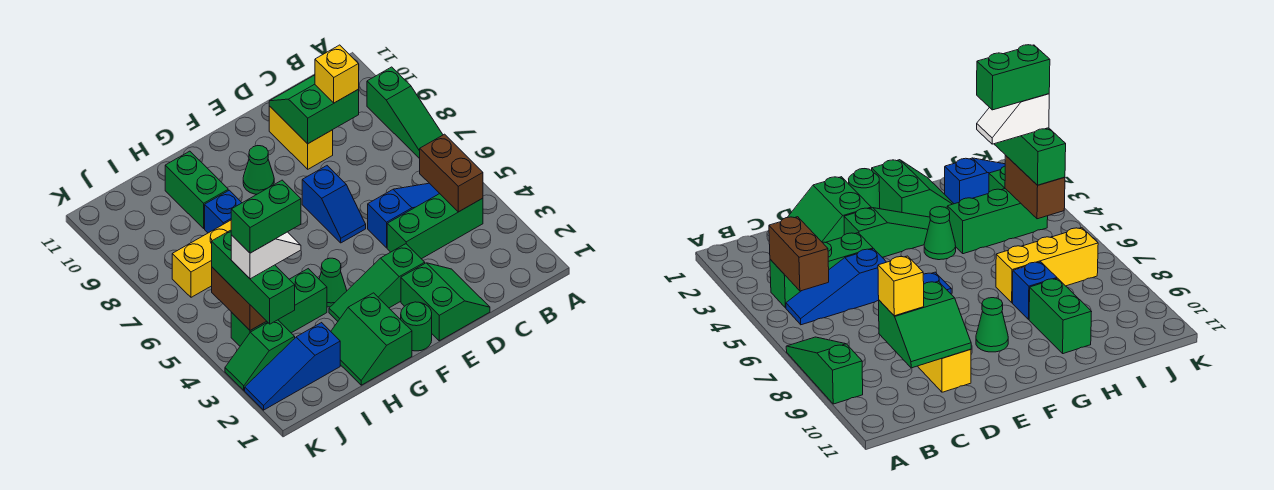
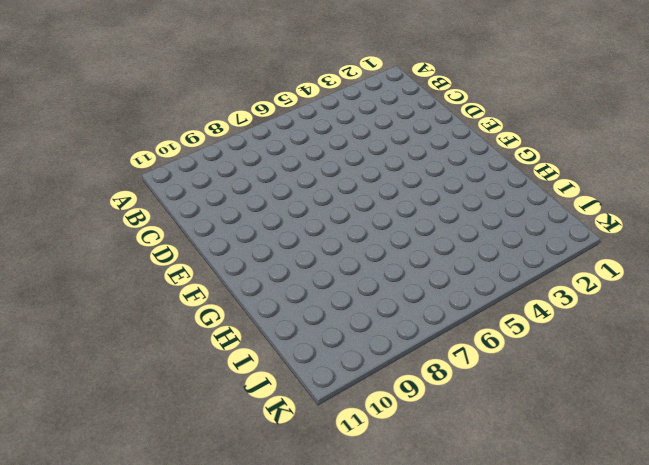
none -> green 1x3 slope [367,67,443,159]
none -> green 1x3 brick [387,194,483,259]
none -> blue 1x3 slope [368,183,440,248]

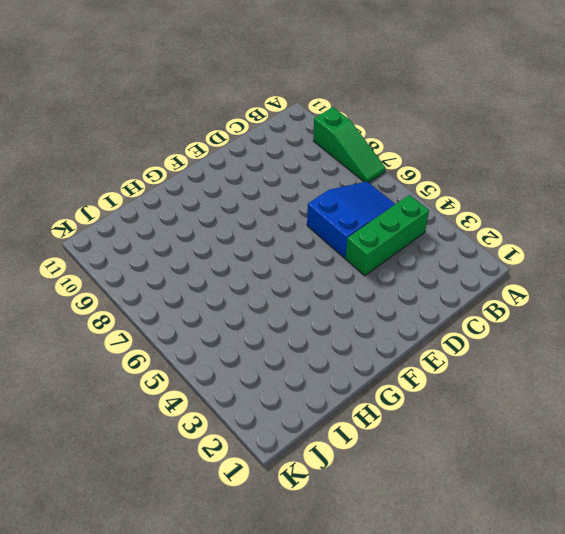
blue 2x3 slope [307,182,395,258] -> blue 1x3 slope [368,183,440,248]
none -> green 2x2 slope [401,263,490,341]
none -> yellow 1x2 brick [269,106,333,169]
none -> green 1x3 slope [329,244,425,321]

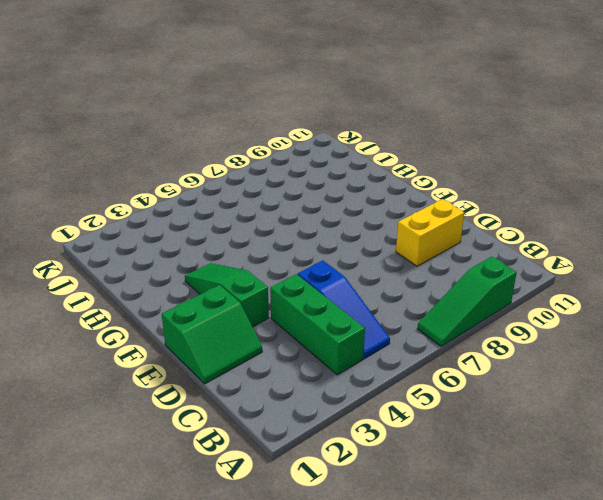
none -> blue 1x2 slope [302,166,366,243]
none -> green 1x1 round brick [401,302,432,351]
none -> green 1x1 cone [243,146,274,194]

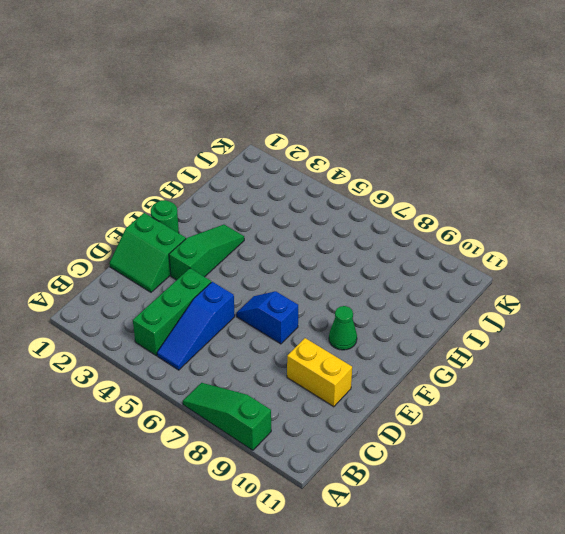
none -> green 2x2 slope [331,293,412,385]
none -> green 1x1 cone [319,258,347,307]
none -> green 1x3 brick [231,269,327,346]

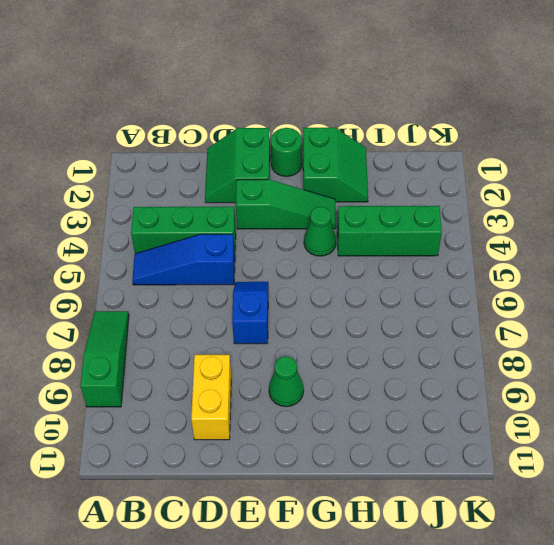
none -> yellow 1x3 brick [172,220,231,297]
none -> blue 1x1 brick [205,190,242,233]
none -> green 1x2 brick [165,151,228,228]

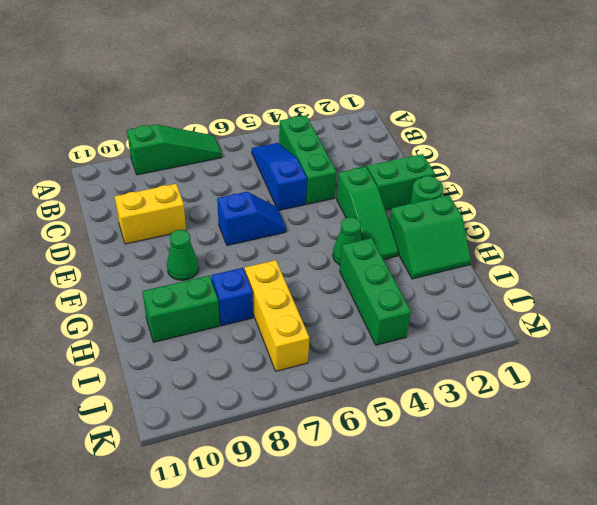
none -> blue 1x3 slope [245,323,340,410]
none -> green 1x2 slope [225,320,295,390]
none -> brown 1x2 brick [420,134,483,212]

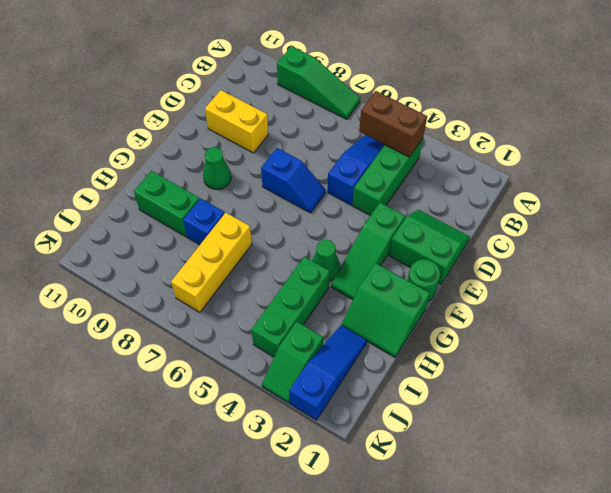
blue 1x3 slope [289,325,367,420] -> blue 1x3 slope turned to [245,323,340,410]
none -> green 2x2 slope [269,75,359,144]
none -> brown 1x2 brick [212,267,266,331]
none -> yellow 1x1 brick [315,45,359,103]

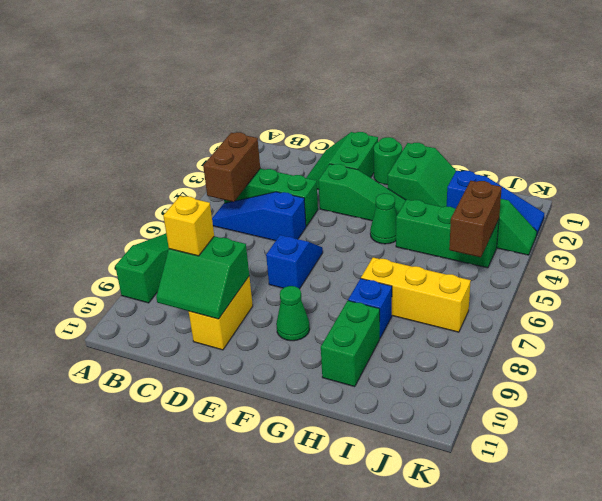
none -> green 1x3 brick [212,230,295,324]
none -> white 1x2 slope [231,232,301,279]
none -> green 1x2 brick [231,180,301,253]

